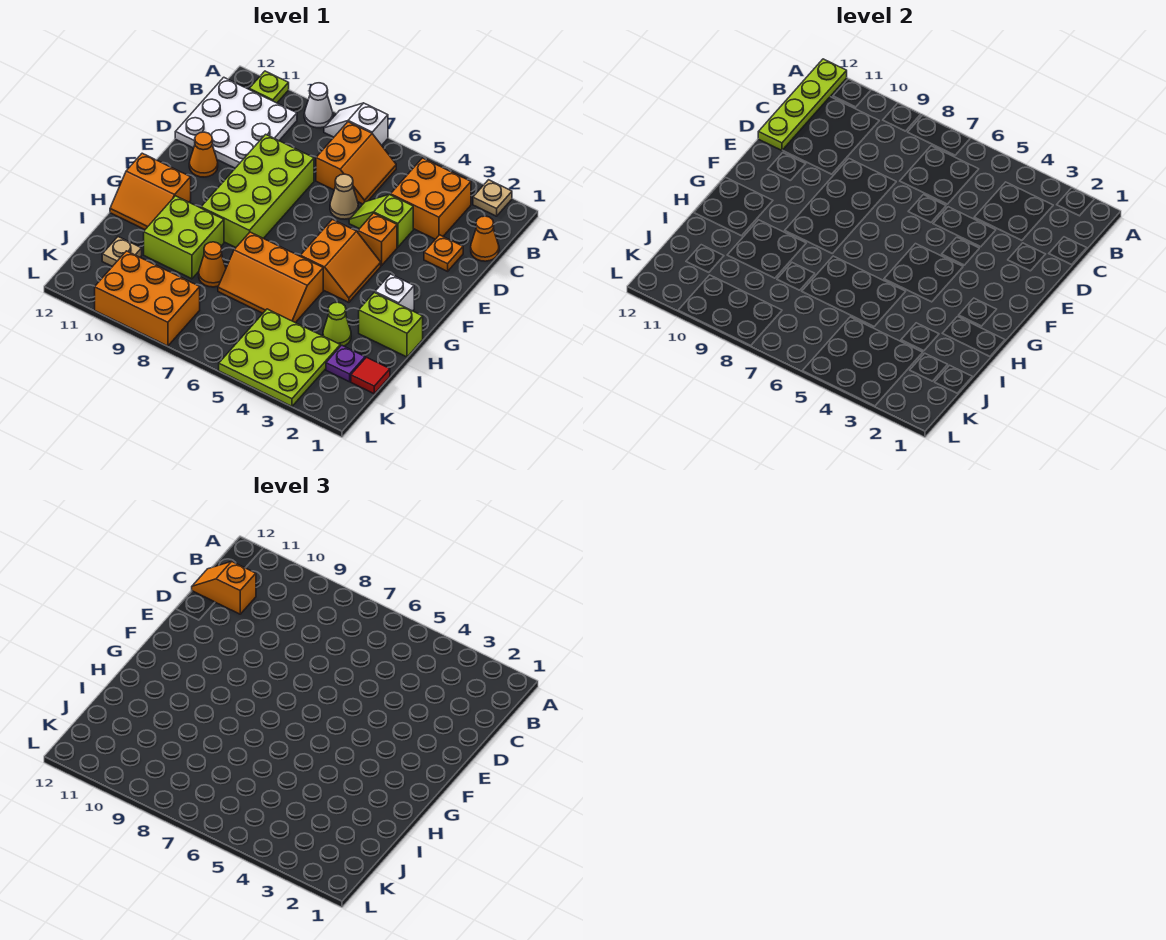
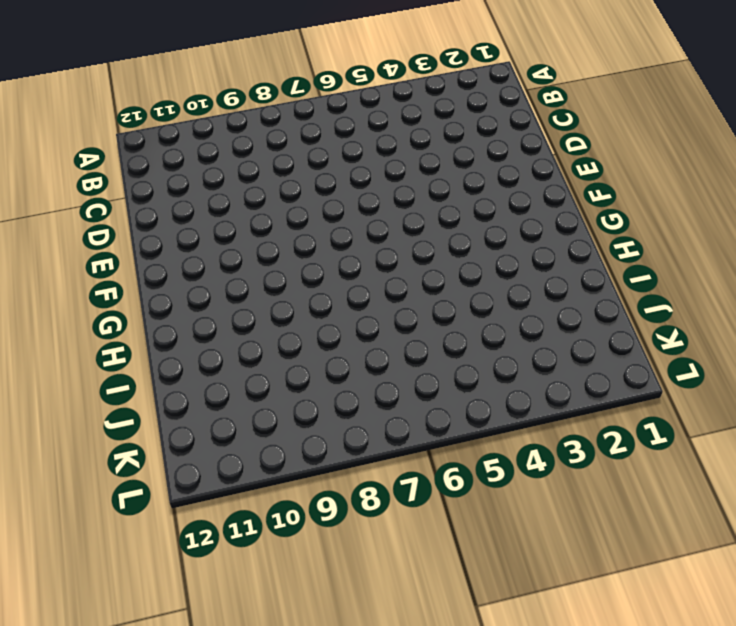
none -> tan 1x1 plate [473,180,512,216]
none -> white 1x2 slope [324,103,388,145]
none -> white 1x1 cone [304,83,333,128]

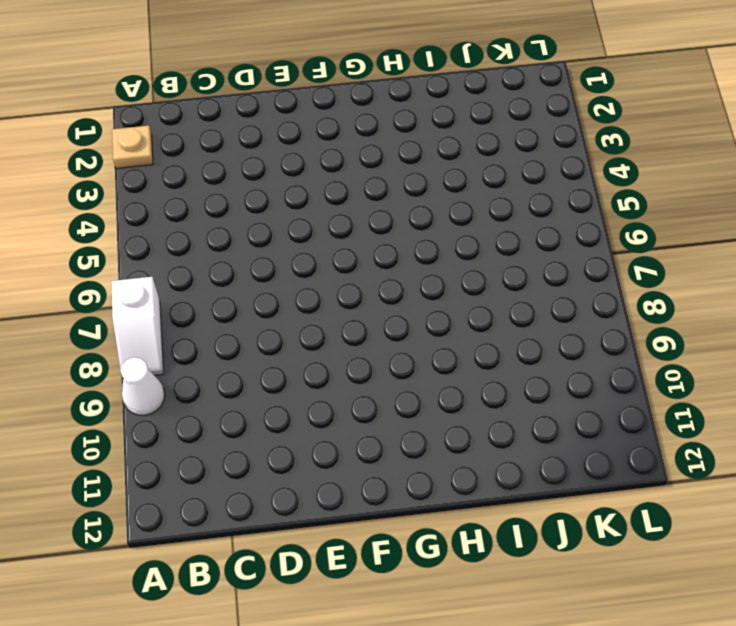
none -> lime 1x1 plate [249,71,289,103]
none -> orange 2x2 brick [391,158,471,239]
none -> orange 2x2 slope [316,122,396,204]

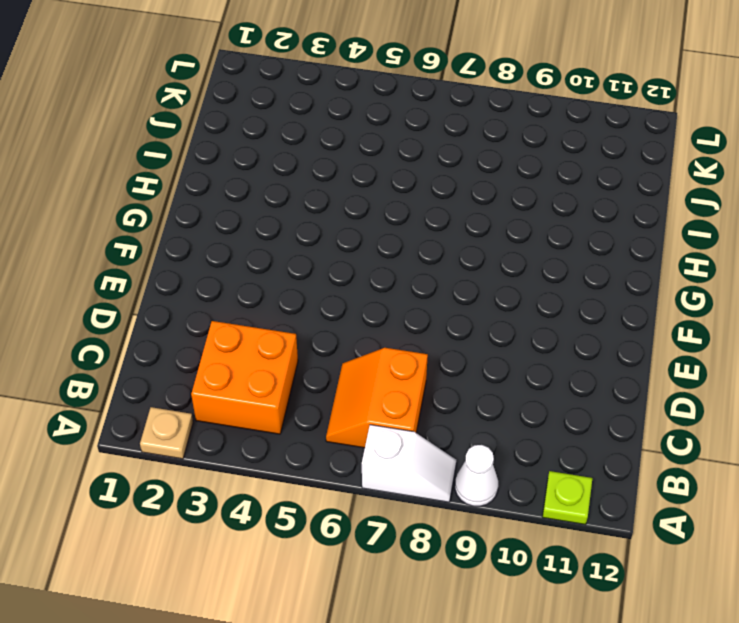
none -> white 3x3 plate [175,77,297,168]
none -> orange 1x1 cone [471,216,499,261]
none -> orange 1x1 plate [424,235,463,271]

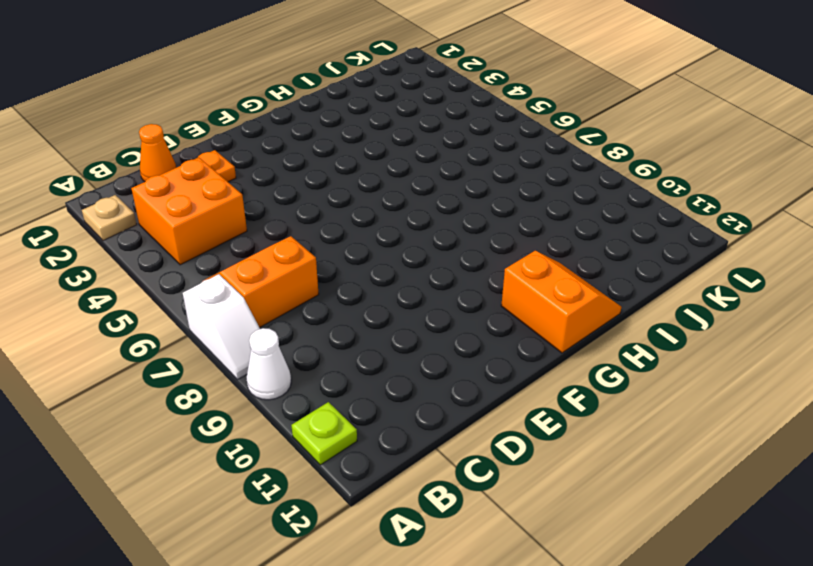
none -> white 3x3 plate [175,77,297,168]
none -> lime 1x2 slope [349,195,413,247]
none -> tan 1x1 cone [330,174,358,219]

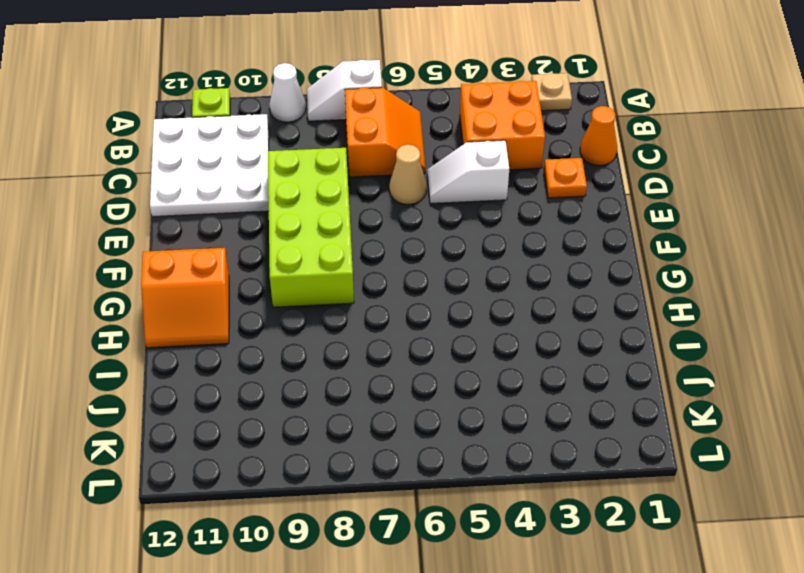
white 1x2 slope [427,140,509,203] -> lime 1x2 slope [349,195,413,247]
none -> orange 1x1 brick [358,213,397,266]
none -> orange 1x1 cone [189,132,218,177]
none -> orange 2x2 slope [300,220,381,302]

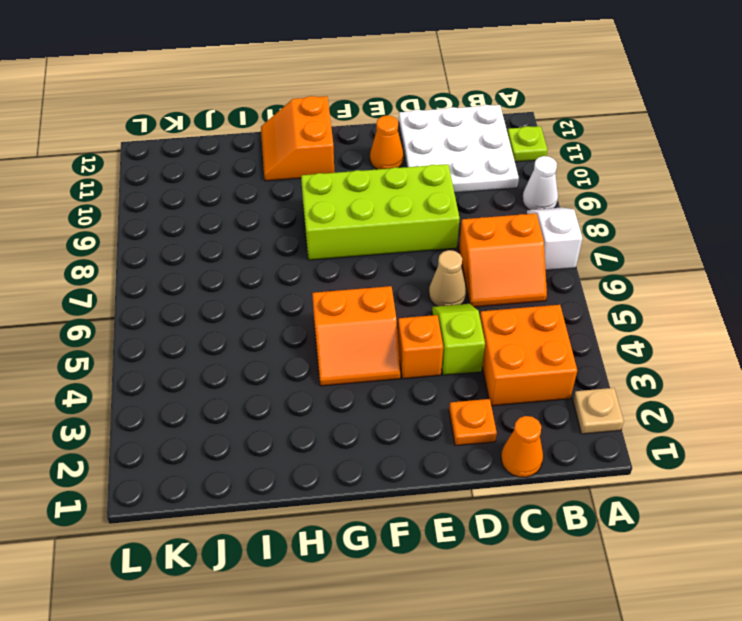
none -> white 1x1 brick [375,274,414,311]
none -> lime 1x2 brick [359,293,423,357]
none -> orange 2x3 slope [218,232,323,323]

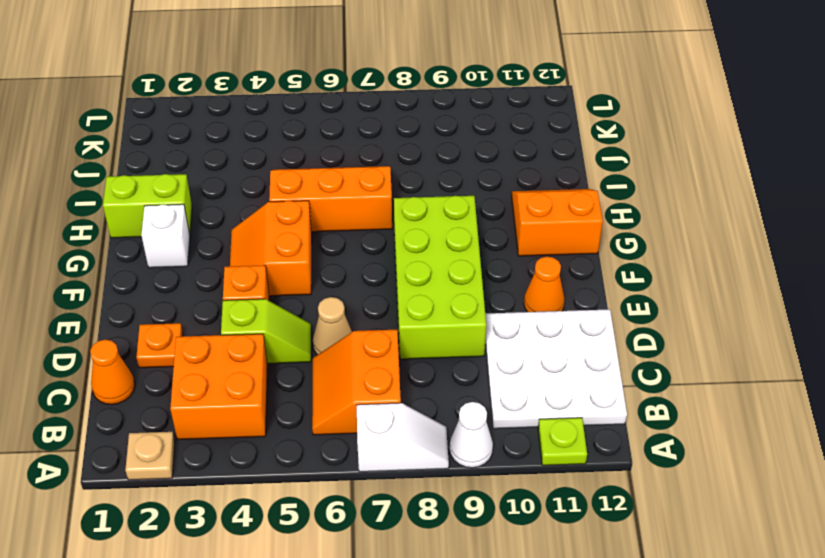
none -> lime 2x2 brick [144,196,224,279]
none -> lime 1x1 cone [323,302,351,346]
none -> orange 1x1 cone [199,242,226,287]

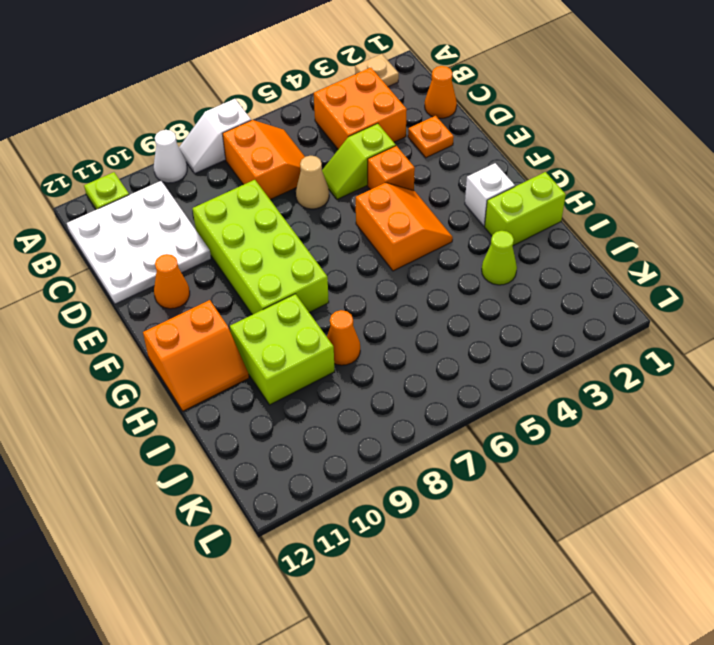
none -> orange 2x3 slope [218,232,323,323]
none -> red 1x1 tile [351,357,390,394]
none -> purple 1x1 plate [326,345,365,382]

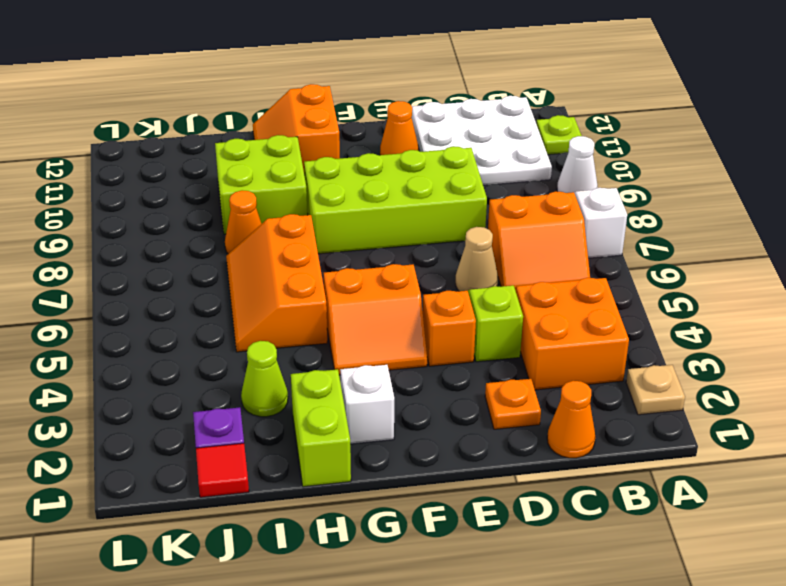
none -> lime 3x3 plate [219,309,340,406]
none -> tan 1x1 plate [102,237,142,267]
none -> orange 2x3 brick [95,251,200,346]

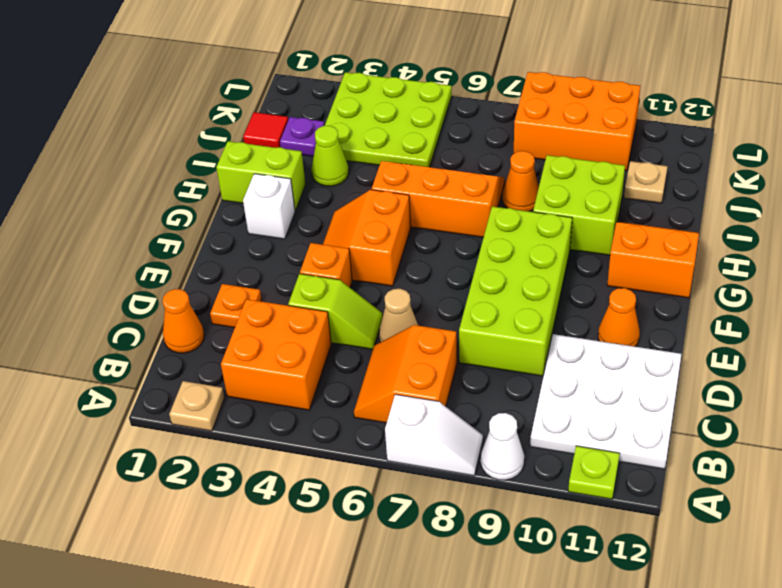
none -> lime 1x4 plate [758,59,847,150]
none -> orange 1x2 slope [192,562,256,614]

